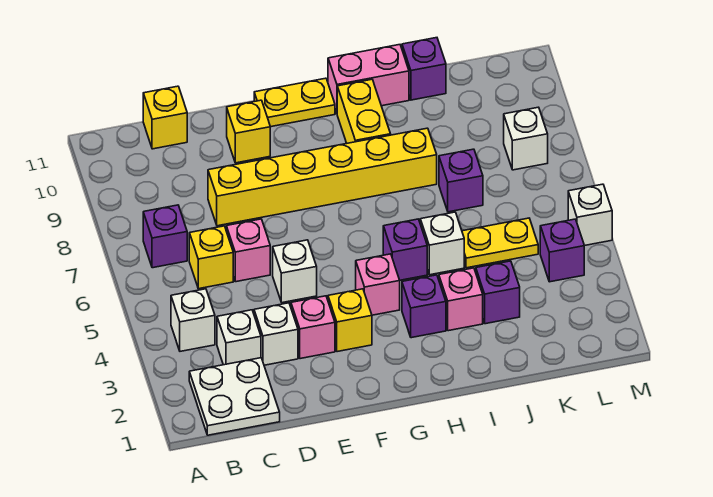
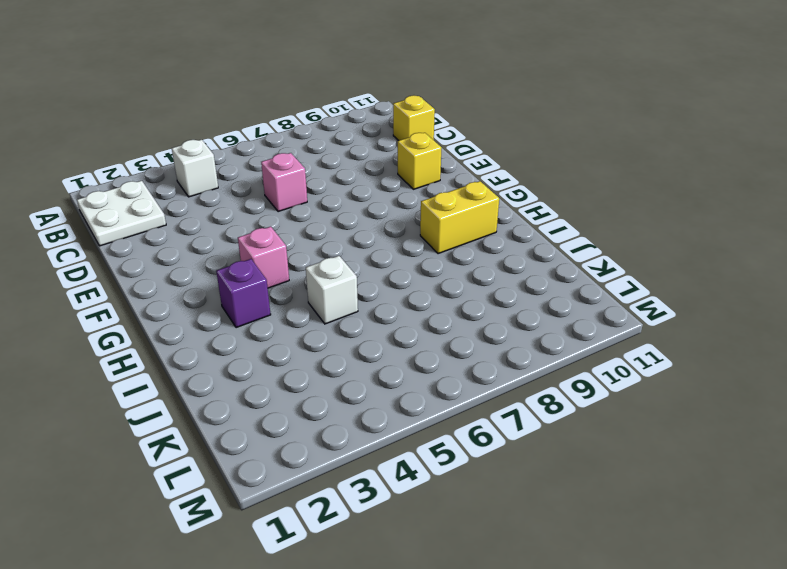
none -> purple 1x1 brick [143,205,187,268]
none -> white 1x1 brick [217,310,261,365]
none -> yellow 1x1 brick [189,226,233,289]

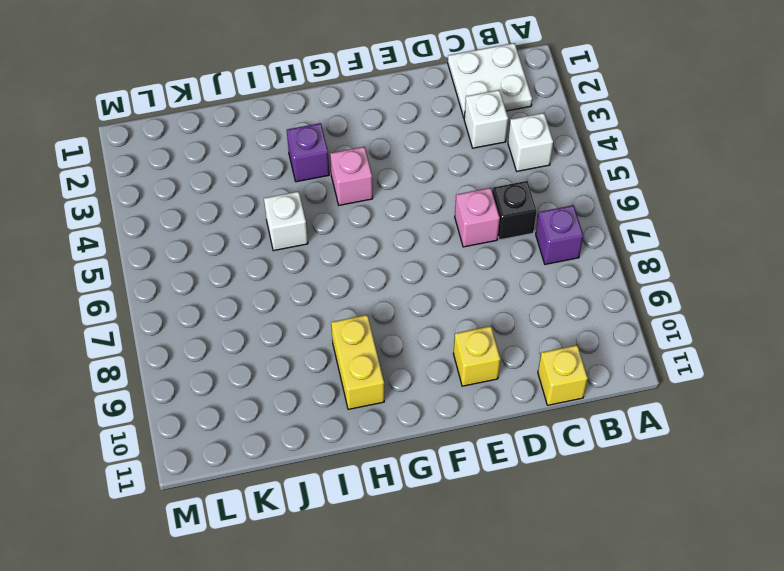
black 1x1 brick [492,181,537,240] -> yellow 1x1 brick [189,226,233,289]
none -> white 1x1 brick [254,303,298,365]
none -> yellow 1x6 brick [208,128,437,226]
none -> pink 1x1 brick [291,296,335,359]

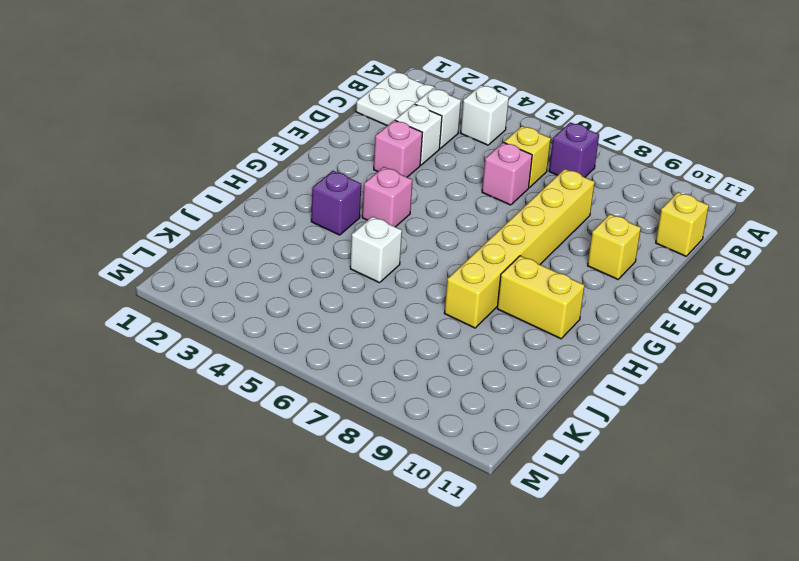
none -> white 1x1 brick [273,240,317,303]
none -> yellow 1x1 brick [328,289,372,352]
none -> yellow 1x2 plate [254,78,335,127]

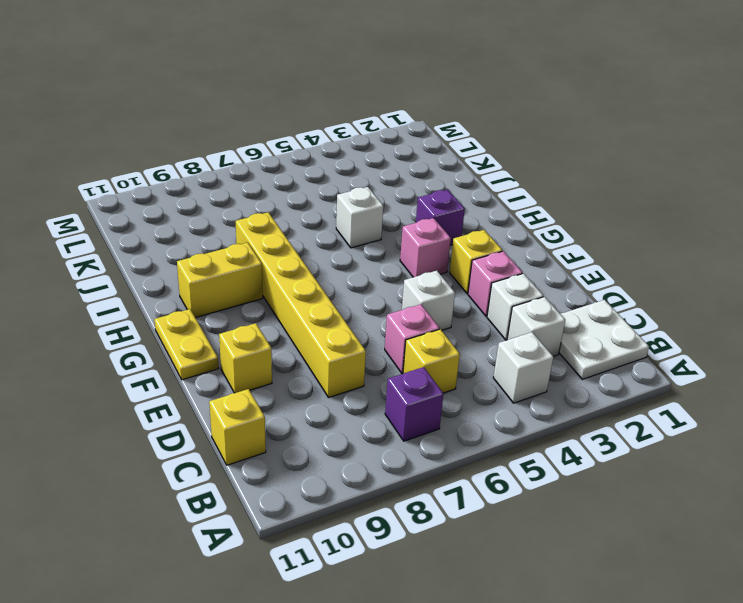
none -> purple 1x1 brick [383,219,427,280]
none -> pink 1x2 brick [328,45,409,113]
none -> pink 1x1 brick [439,268,483,331]

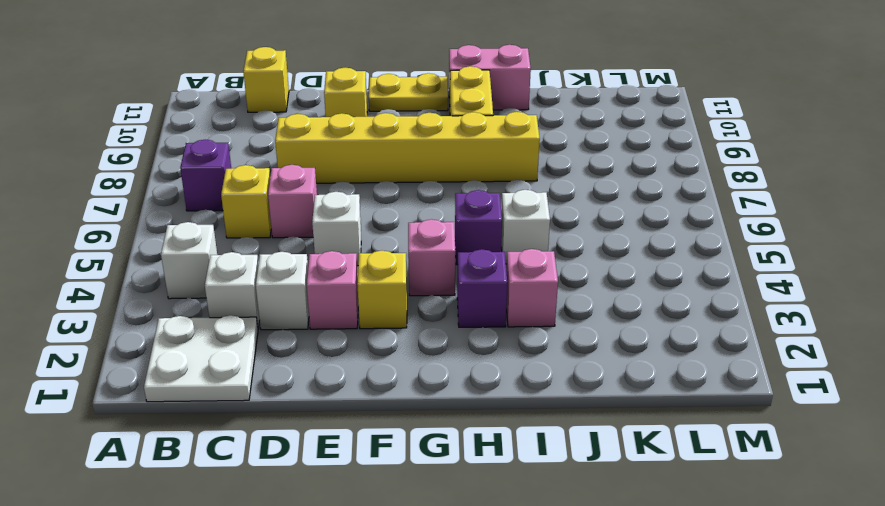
none -> purple 1x1 brick [476,261,520,324]
none -> yellow 1x2 plate [462,218,538,268]
none -> purple 1x1 brick [439,149,483,212]

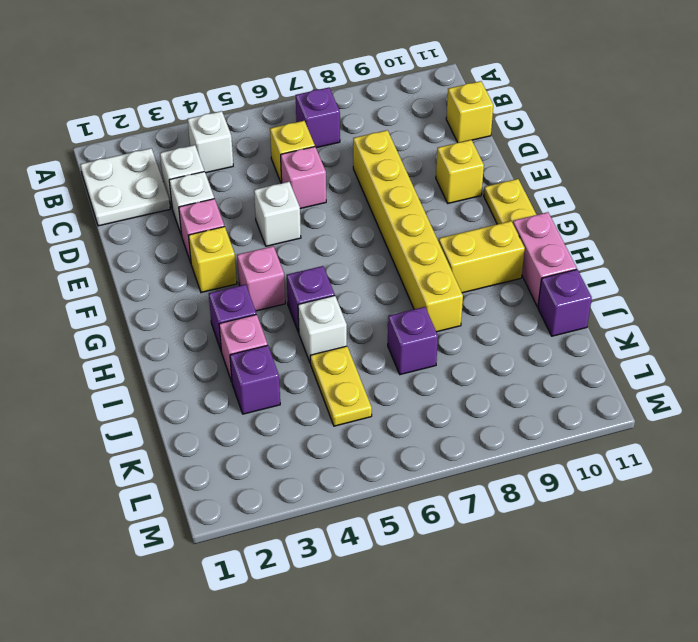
none -> purple 1x1 brick [540,219,584,282]
none -> white 1x1 brick [504,107,548,170]
none -> white 1x1 brick [568,184,612,246]

